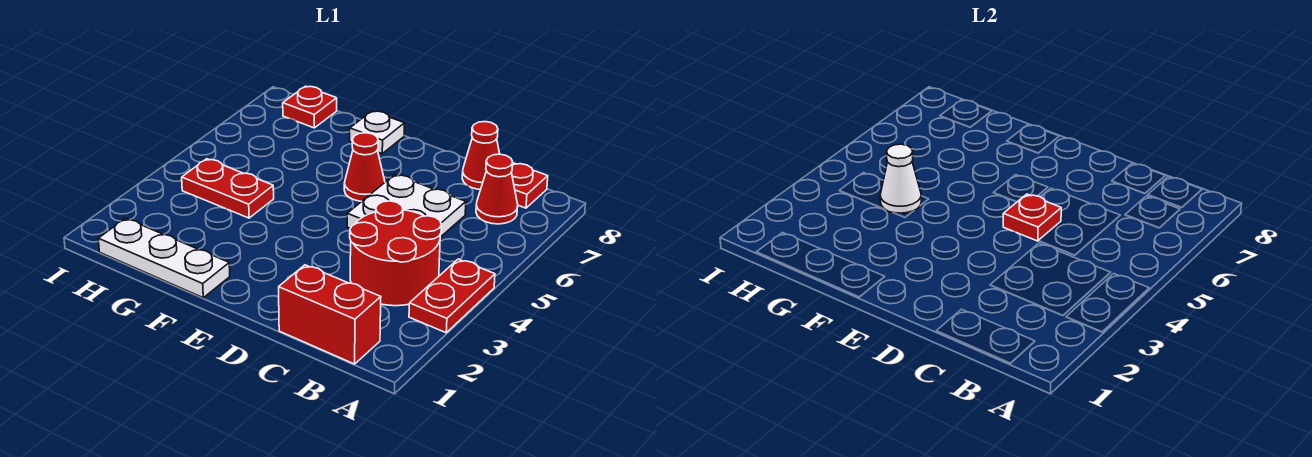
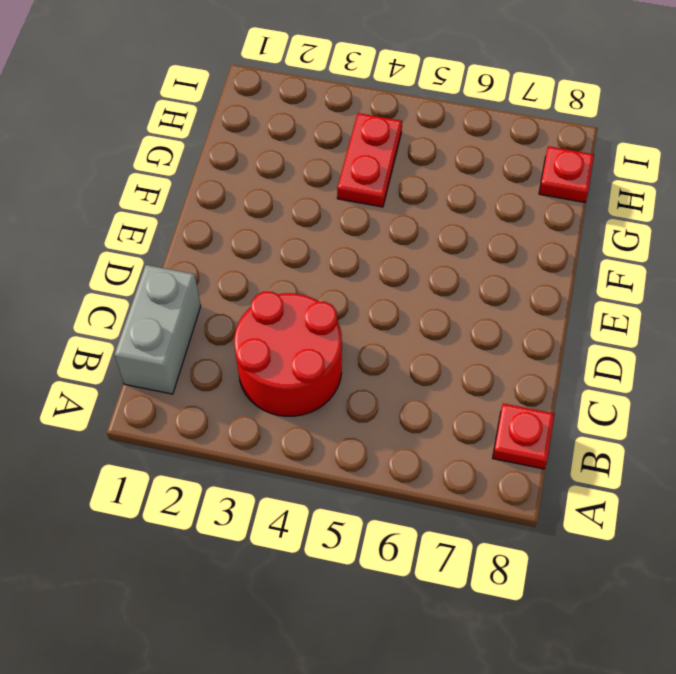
grey 1x2 brick [114,265,201,394] -> red 1x2 brick [279,265,381,364]
none -> red 1x2 plate [409,259,495,333]
none -> red 1x1 cone [476,154,518,224]
none -> white 2x2 plate [347,174,466,237]

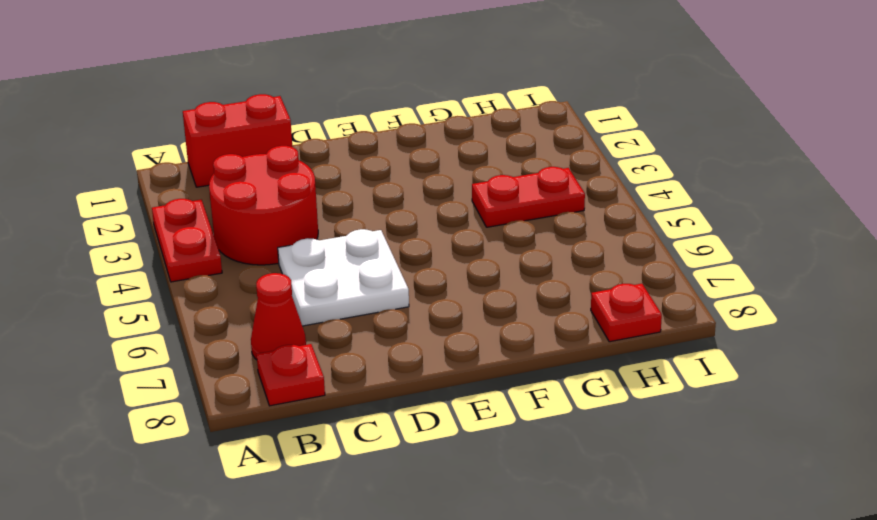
none -> red 1x1 cone [462,122,500,190]
none -> red 1x1 cone [344,133,385,201]
none -> white 1x3 plate [98,218,230,298]

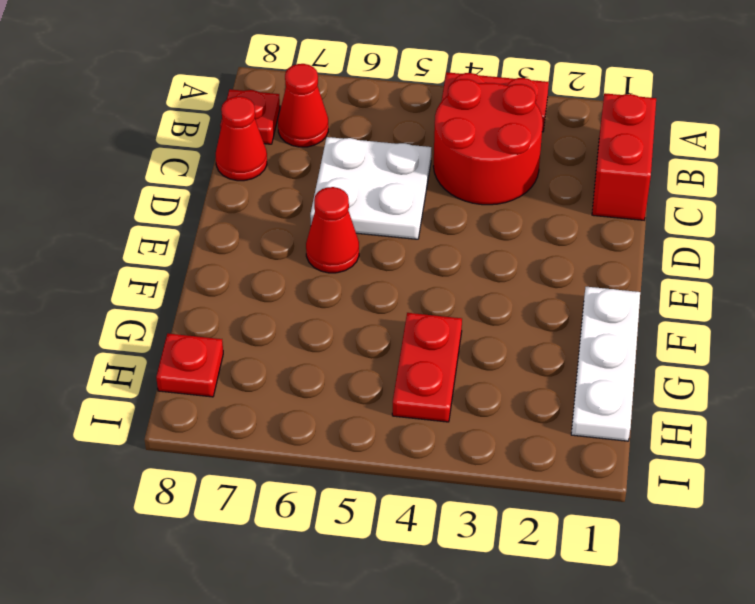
none -> white 1x1 plate [350,111,405,154]
none -> red 1x1 plate [1003,194,1061,241]
none -> white 1x1 cone [880,144,921,213]

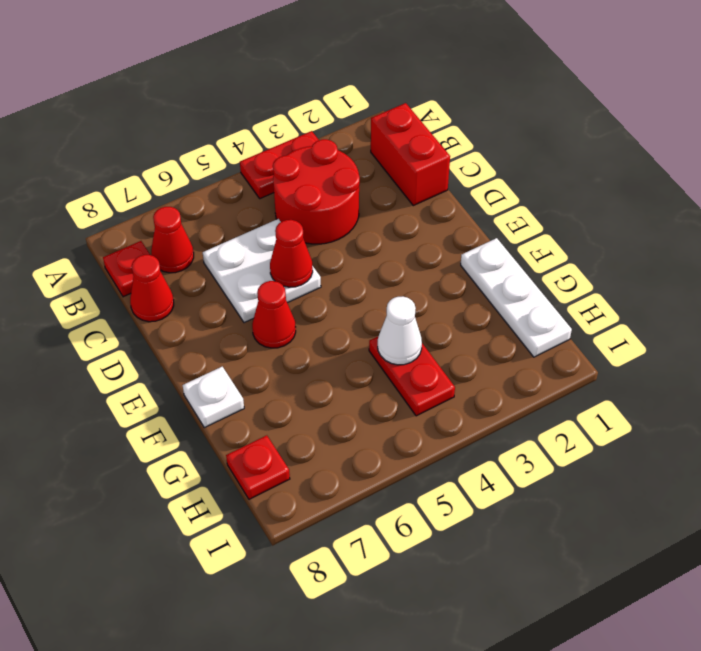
red 1x1 cone [270,220,313,287] -> red 1x1 plate [1003,194,1061,241]

